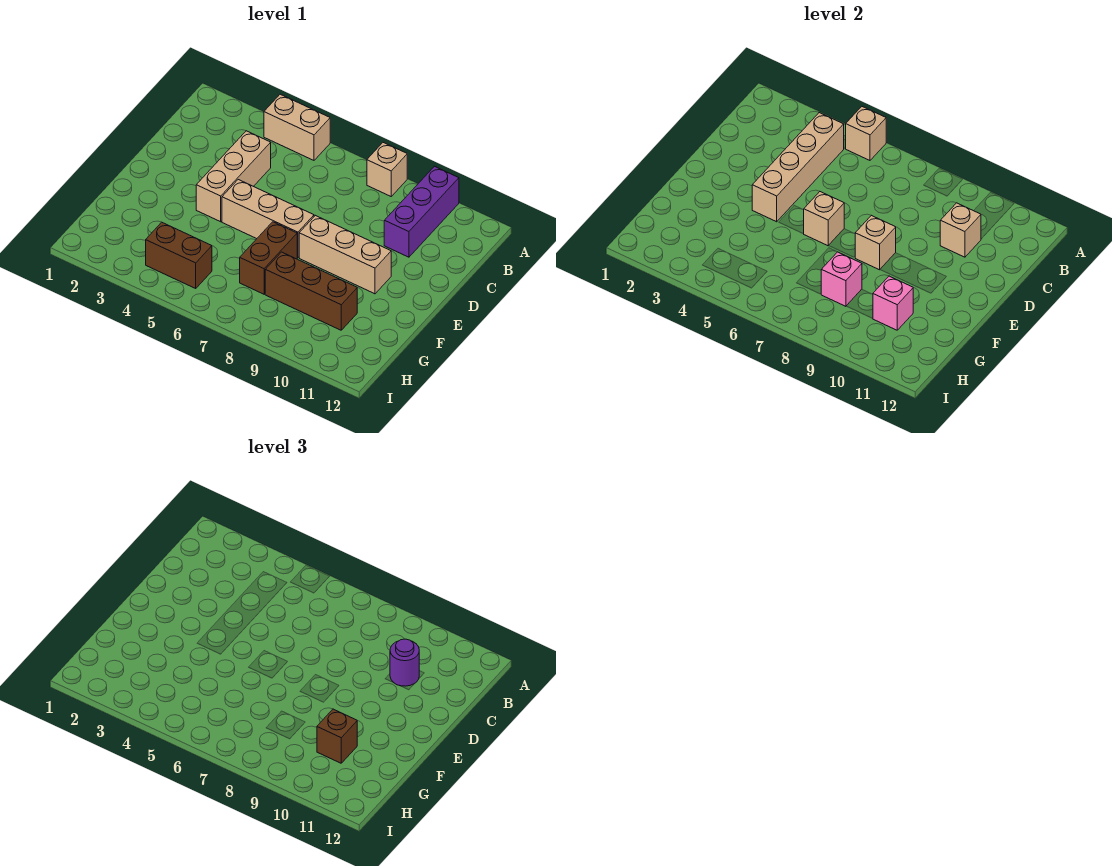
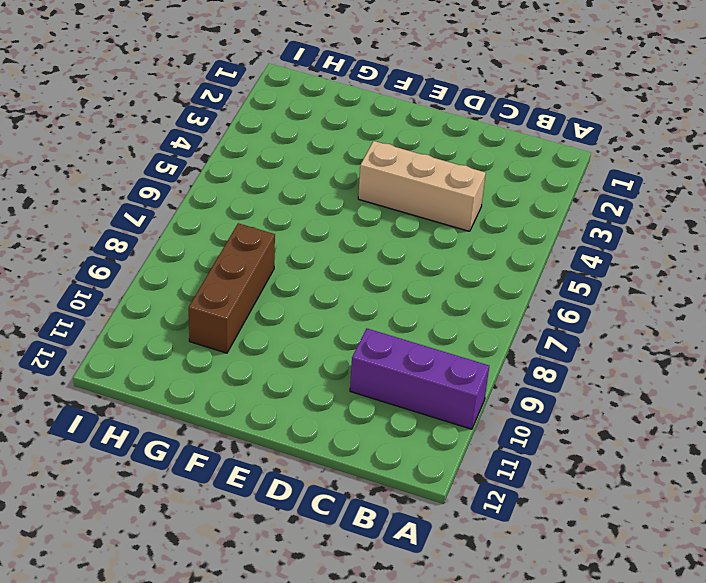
none -> tan 1x2 brick [264,94,330,160]
none -> tan 1x1 brick [367,143,407,196]
none -> tan 1x3 brick [222,180,314,258]

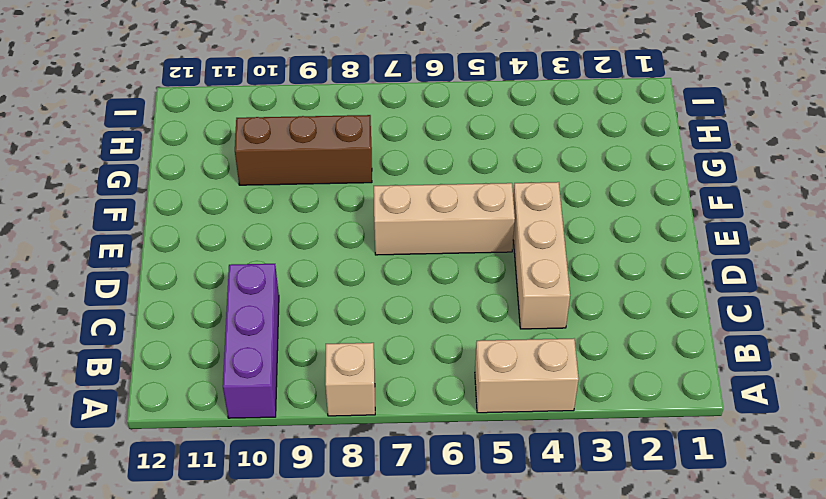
none -> tan 1x3 brick [299,215,391,294]
none -> brown 1x2 brick [240,222,297,294]
none -> brown 1x2 brick [146,222,212,288]

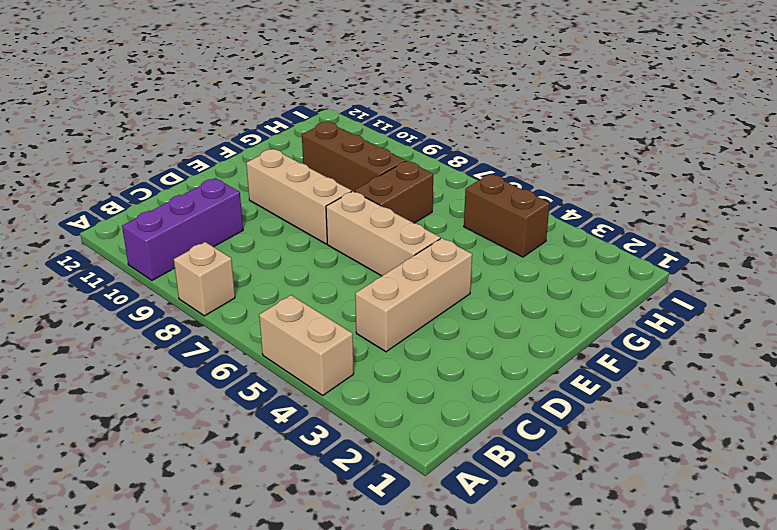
none -> tan 1x1 brick [846,107,886,160]
none -> tan 1x4 brick [752,113,844,222]
none -> tan 1x1 brick [940,203,981,257]

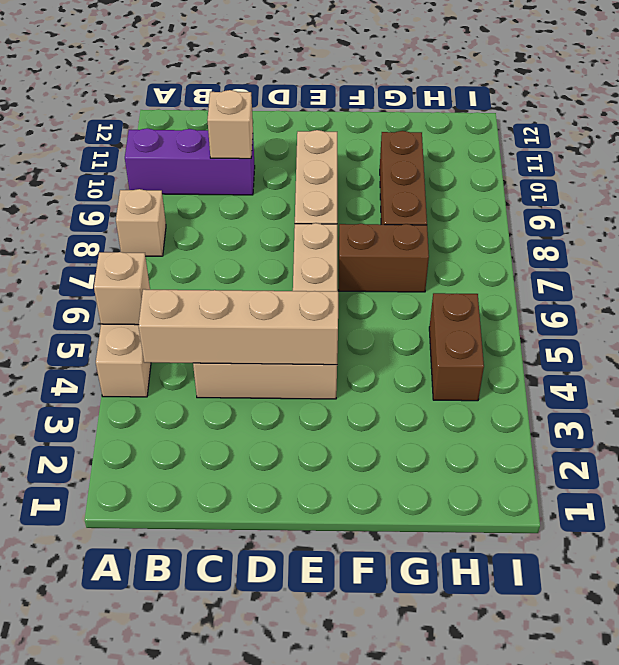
none -> tan 1x1 brick [804,192,844,246]
none -> tan 1x1 brick [855,215,896,270]
none -> pink 1x1 brick [821,252,862,306]

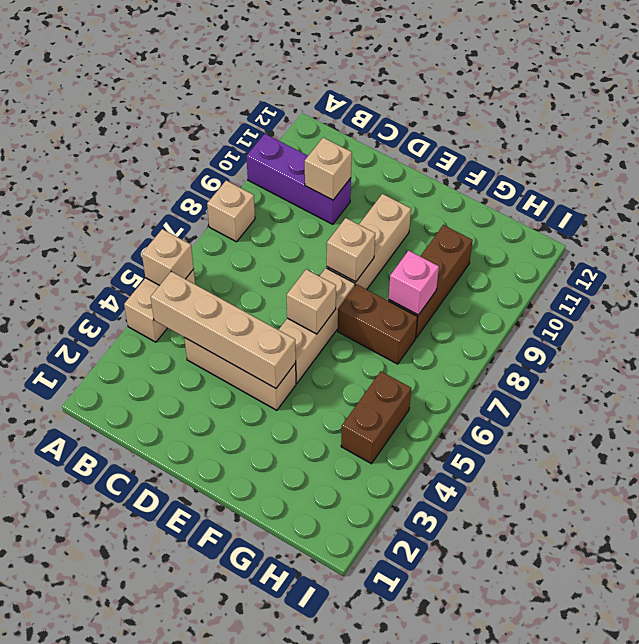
none -> pink 1x1 brick [873,276,913,330]
none -> purple 1x1 round brick [390,639,419,686]
none -> brown 1x1 brick [317,709,357,763]

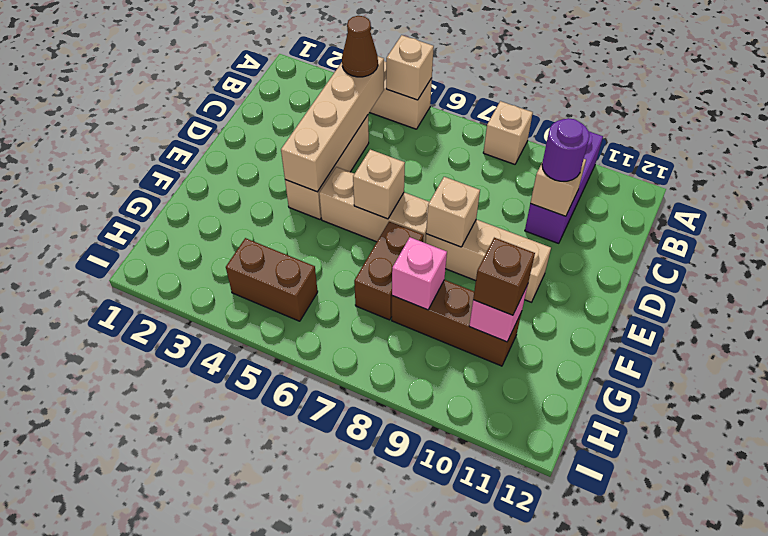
brown 1x1 cone [342,16,378,77] -> none

